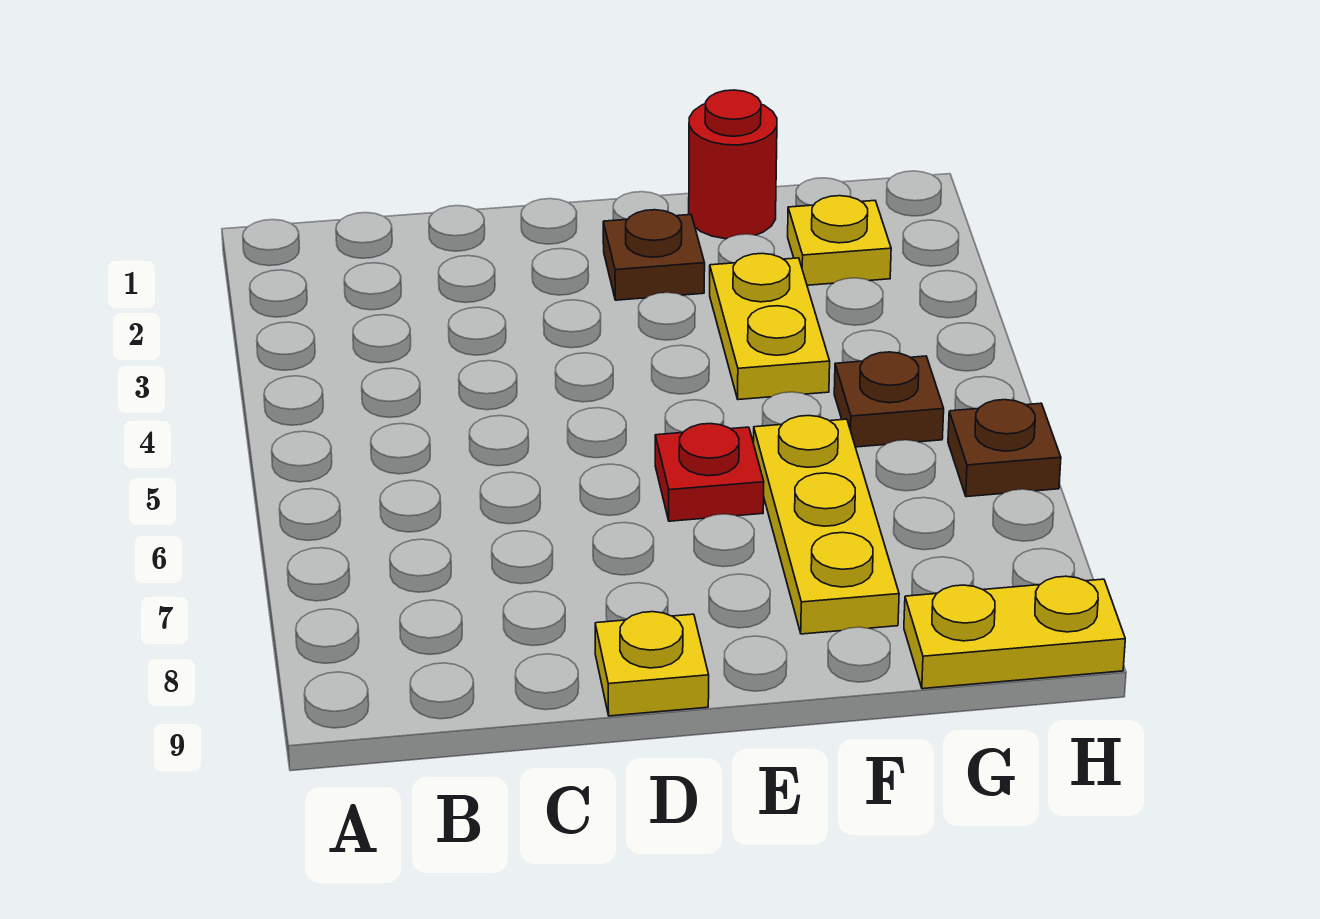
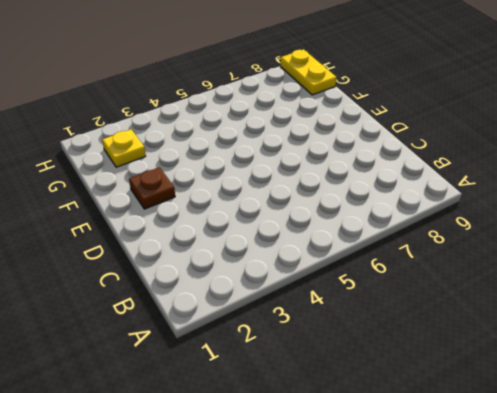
none -> yellow 1x1 plate [595,612,709,716]
none -> red 1x1 plate [655,424,764,521]

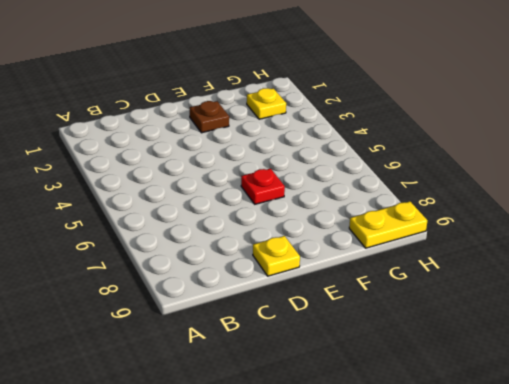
none -> red 1x1 round brick [689,90,777,239]
none -> yellow 1x2 plate [710,253,830,400]

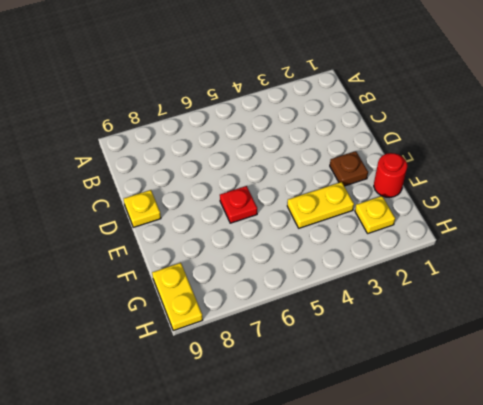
none -> yellow 1x3 plate [754,416,899,634]
none -> brown 1x1 plate [834,352,944,447]

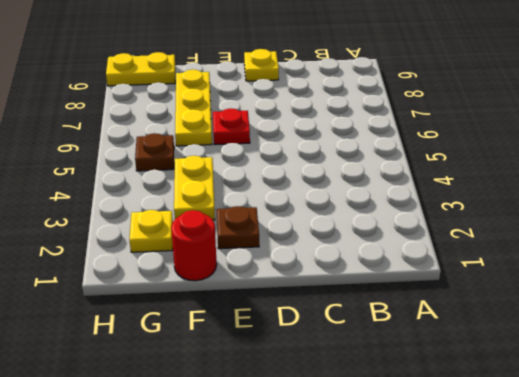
none -> brown 1x1 plate [948,400,1061,497]

